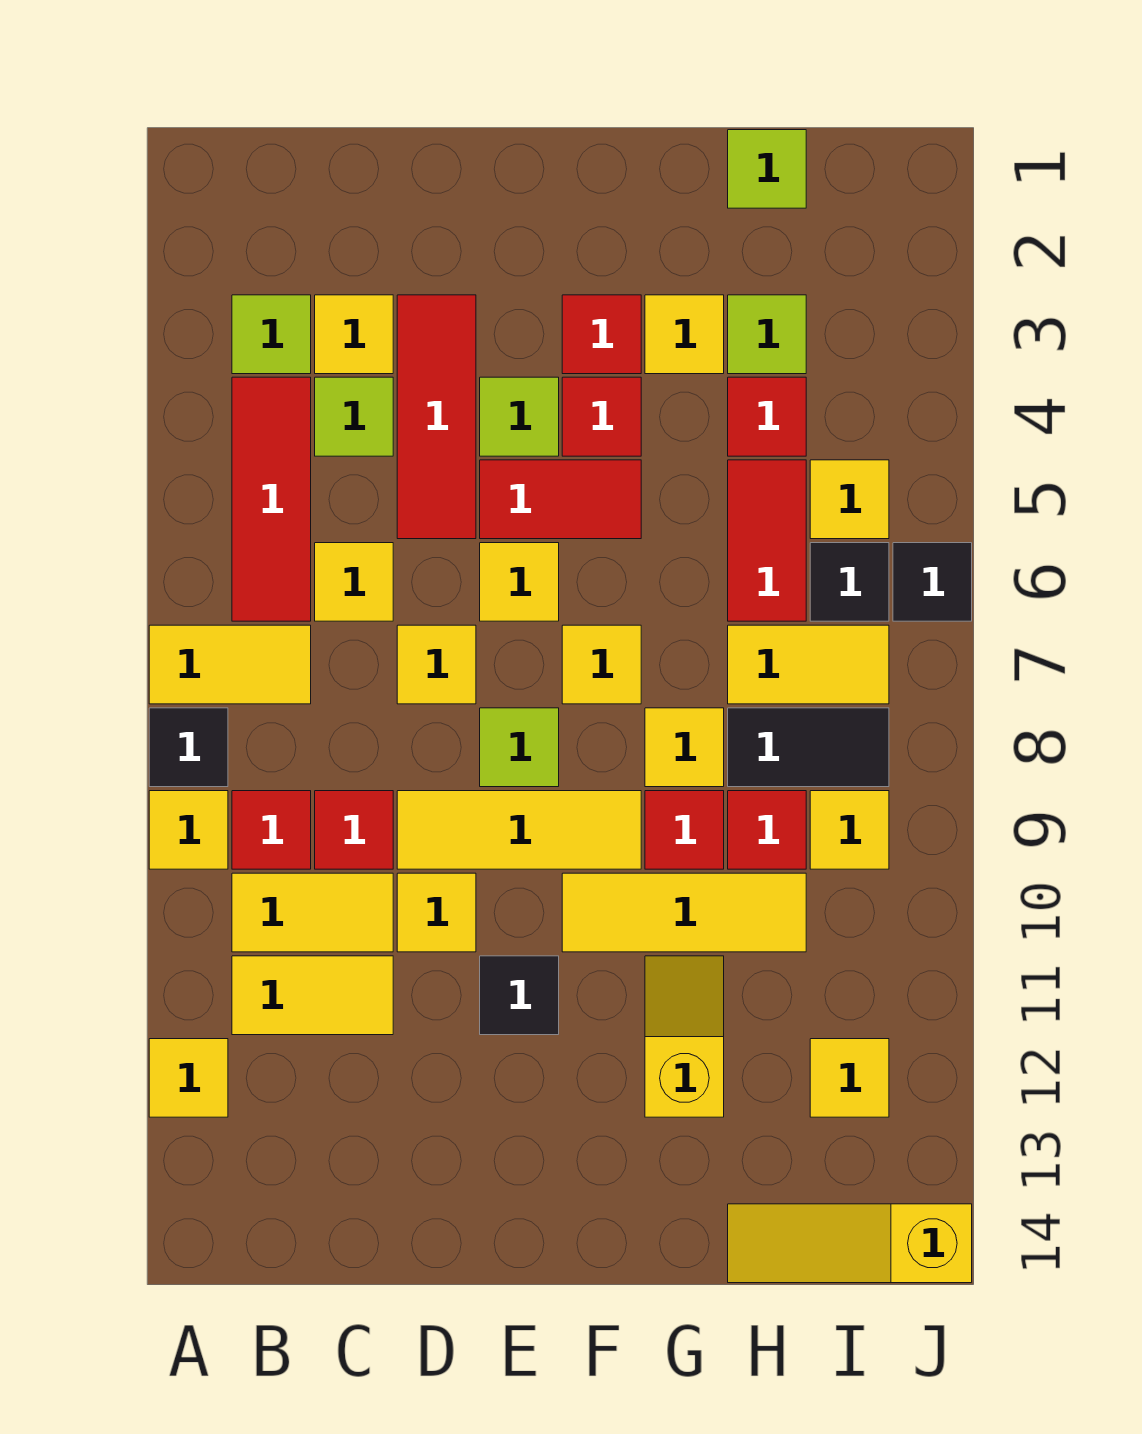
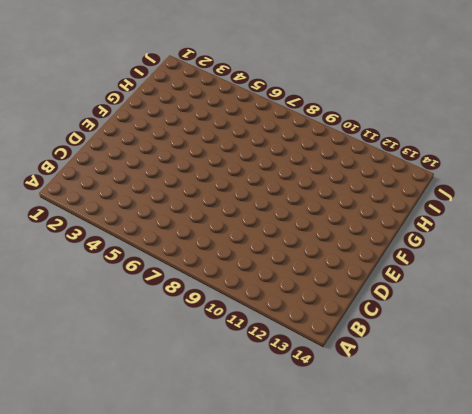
none -> yellow 1x2 tile [149,625,311,704]
none -> black 1x1 tile [149,708,228,787]
none -> yellow 1x1 tile [149,791,228,869]
none -> yellow 1x1 tile [149,1039,228,1117]

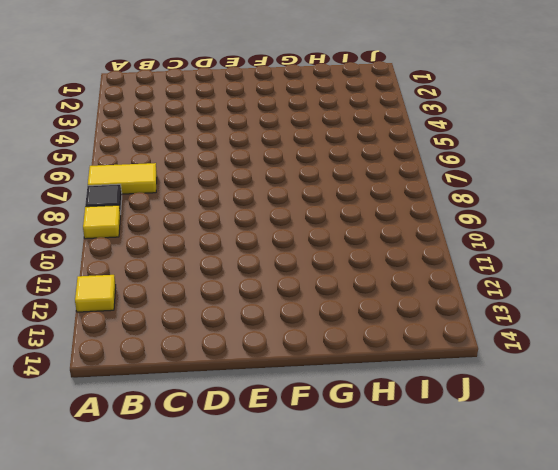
none -> lime 1x1 tile [232,295,311,374]
none -> red 1x3 tile [232,377,311,621]
none -> red 1x1 tile [232,791,311,869]
none -> yellow 1x2 tile [232,873,393,952]

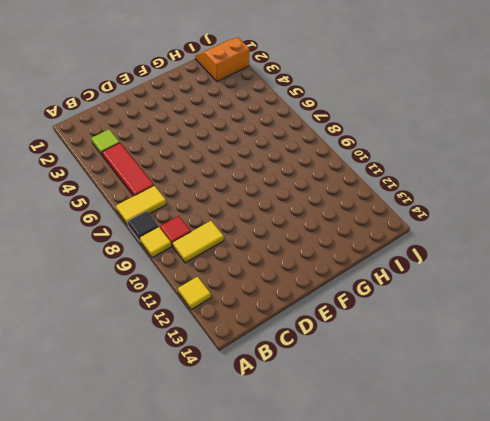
orange 2x2 slope [195,37,249,81] -> none
none -> yellow 1x2 tile [232,956,393,1035]
none -> yellow 1x1 tile [315,295,393,374]
none -> lime 1x1 tile [315,377,393,456]
none -> yellow 1x1 tile [315,543,393,621]

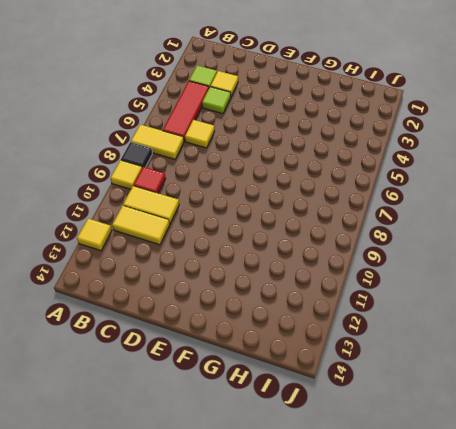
none -> red 1x1 tile [315,791,393,869]
none -> red 1x3 tile [397,295,476,539]
none -> yellow 1x1 tile [397,625,476,704]
none -> yellow 1x3 tile [397,791,641,869]

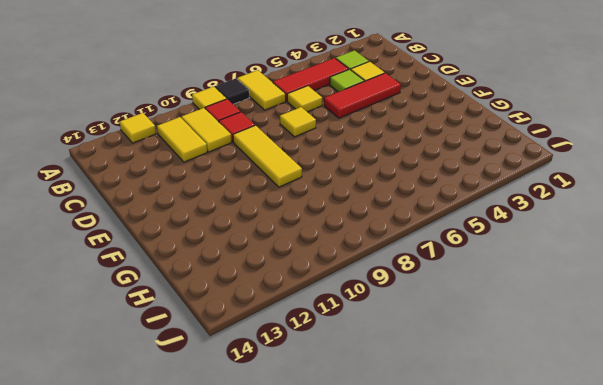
none -> yellow 1x1 tile [397,873,476,952]
none -> lime 1x1 tile [480,377,559,456]
none -> red 1x2 tile [480,460,641,539]
none -> yellow 1x1 tile [480,543,559,621]

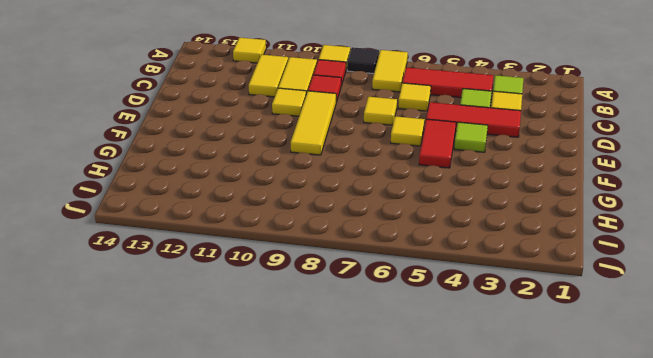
none -> lime 1x1 tile [480,708,559,787]
none -> black 1x1 tile [480,956,559,1035]
none -> red 1x1 tile [562,295,641,374]
none -> red 1x1 tile [562,377,641,456]

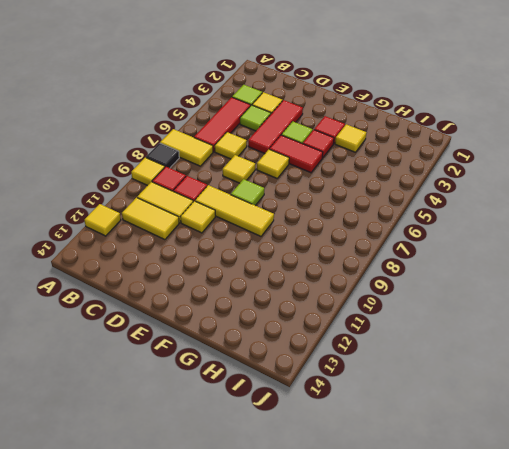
none -> black 1x1 tile [480,956,559,1035]
none -> yellow 1x1 tile [562,625,641,704]
none -> yellow 1x3 tile [562,873,806,952]
none -> yellow 1x1 tile [645,708,724,787]

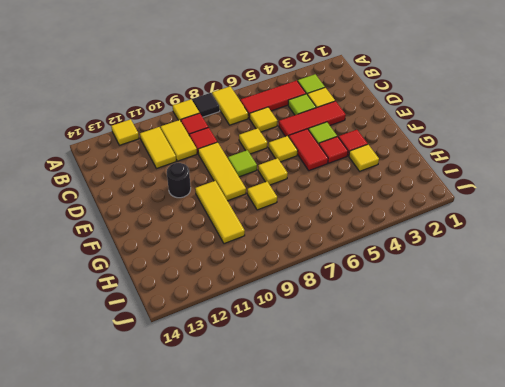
black 1x1 round brick [167,163,191,198] -> black 1x1 tile [480,956,559,1035]
none -> yellow 1x1 tile [397,873,476,952]
none -> red 1x1 tile [645,791,724,869]
none -> yellow 1x2 slope [645,956,724,1117]
none -> lime 1x1 tile [728,130,806,208]

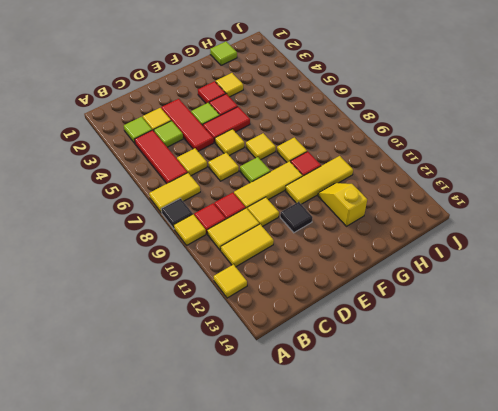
none -> lime 1x1 tile [728,295,806,374]
none -> red 1x1 tile [728,377,806,456]
none -> red 1x2 tile [728,460,806,621]
none -> yellow 1x2 tile [728,625,889,704]

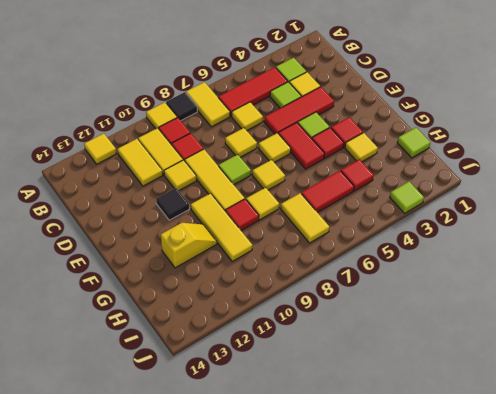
lime 1x1 tile [390,182,424,213] -> lime 1x1 tile moved to [728,295,806,374]
none -> black 1x2 tile [728,708,889,787]
none -> red 1x1 tile [728,791,806,869]
none -> yellow 1x3 slope [728,1204,972,1283]
none -> yellow 1x1 tile [810,460,889,539]

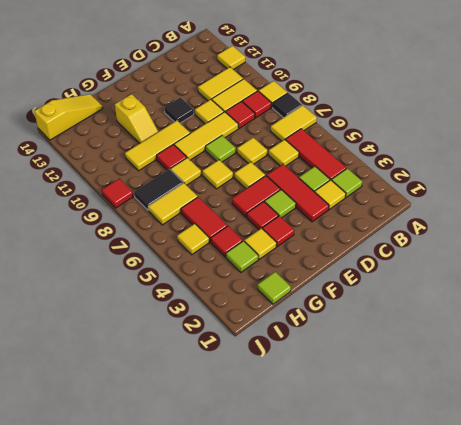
red 1x1 tile [102,179,133,208] -> red 1x1 tile moved to [728,791,806,869]
none -> black 1x1 tile [810,543,889,621]
none -> yellow 1x1 tile [810,791,889,869]
none -> yellow 1x1 tile [810,1039,889,1117]
none -> black 1x1 tile [893,543,972,621]

